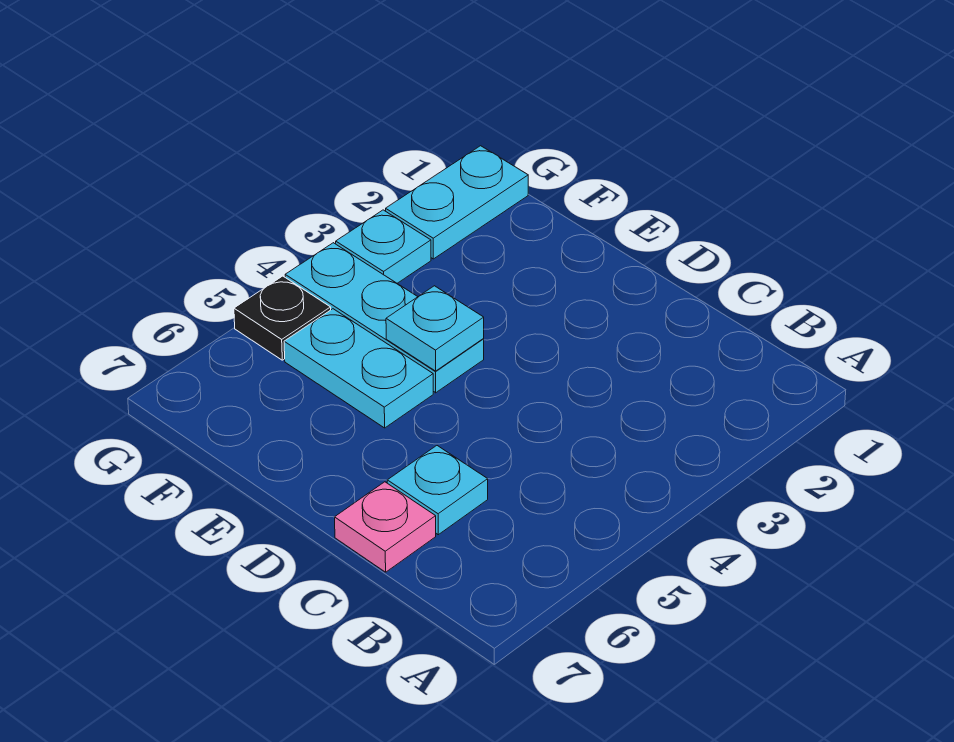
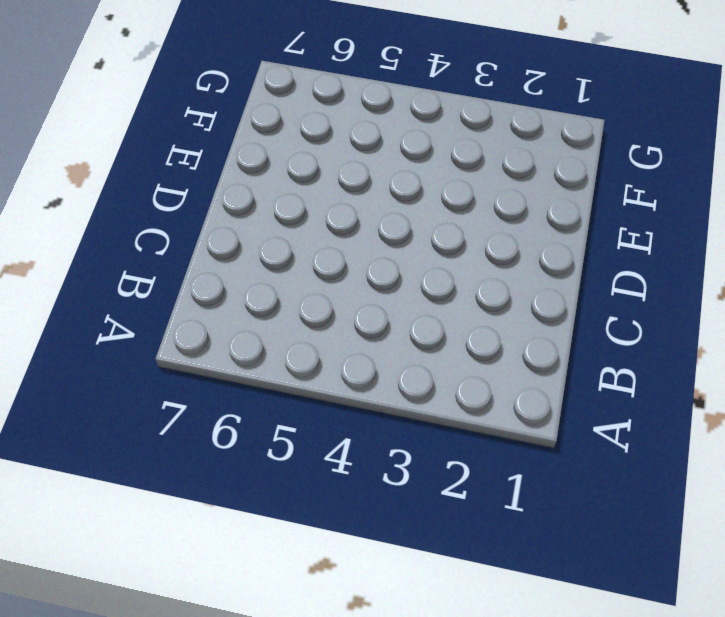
none -> cyan 1x1 plate [387,446,488,535]
none -> pink 1x1 plate [335,482,436,572]

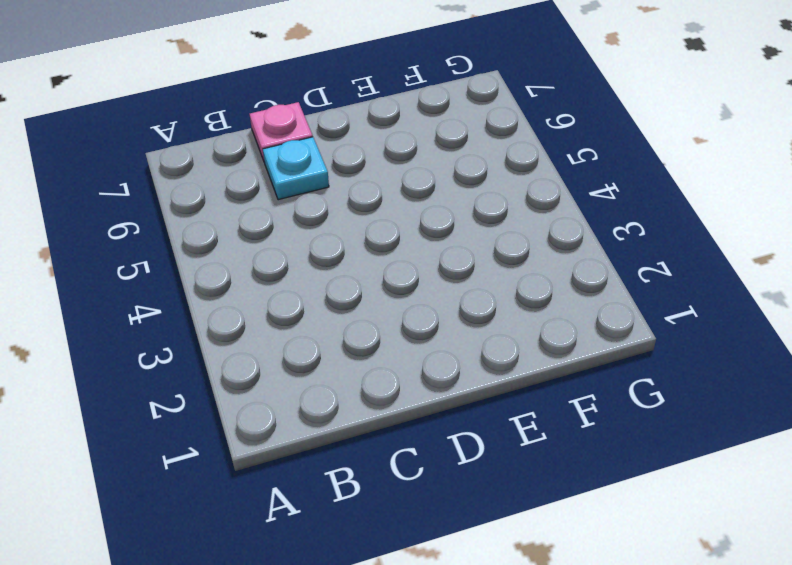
none -> cyan 1x3 plate [285,243,484,393]
none -> cyan 1x2 plate [284,309,433,428]

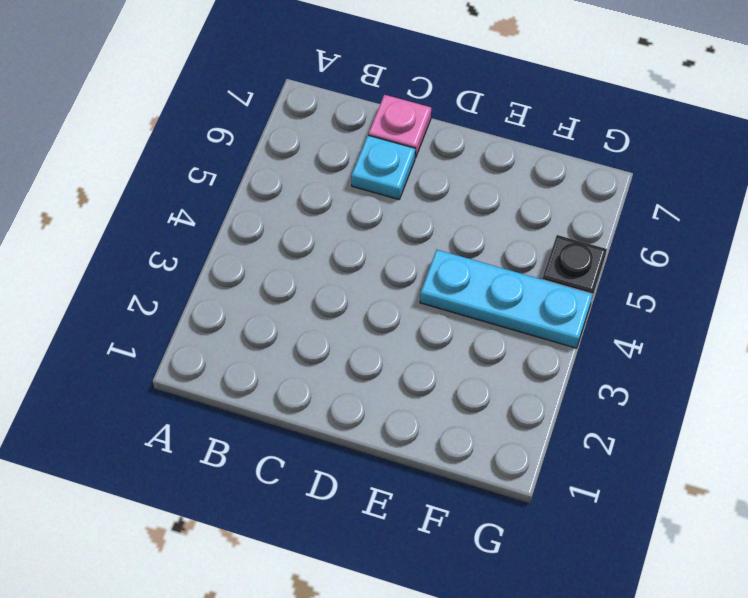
none -> cyan 1x2 plate [284,309,433,428]
none -> cyan 1x2 plate [386,146,528,259]

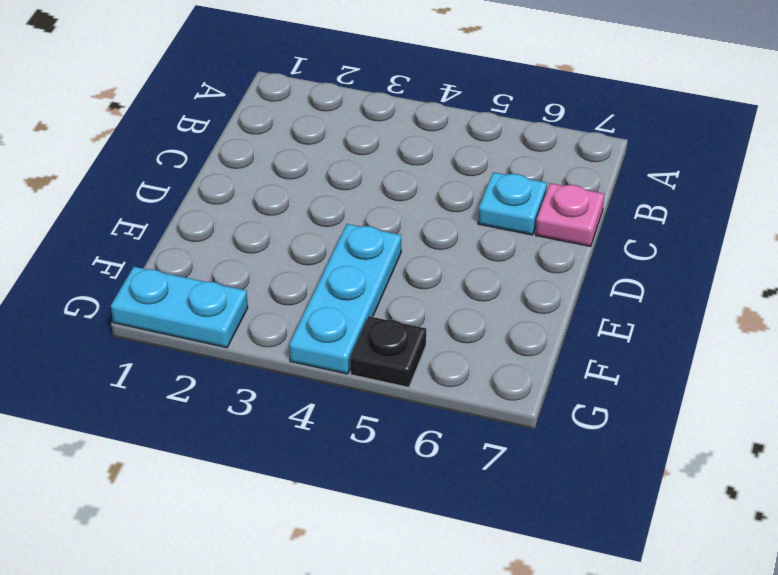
none -> cyan 1x2 plate [284,309,433,428]
none -> cyan 1x1 plate [336,210,431,283]

